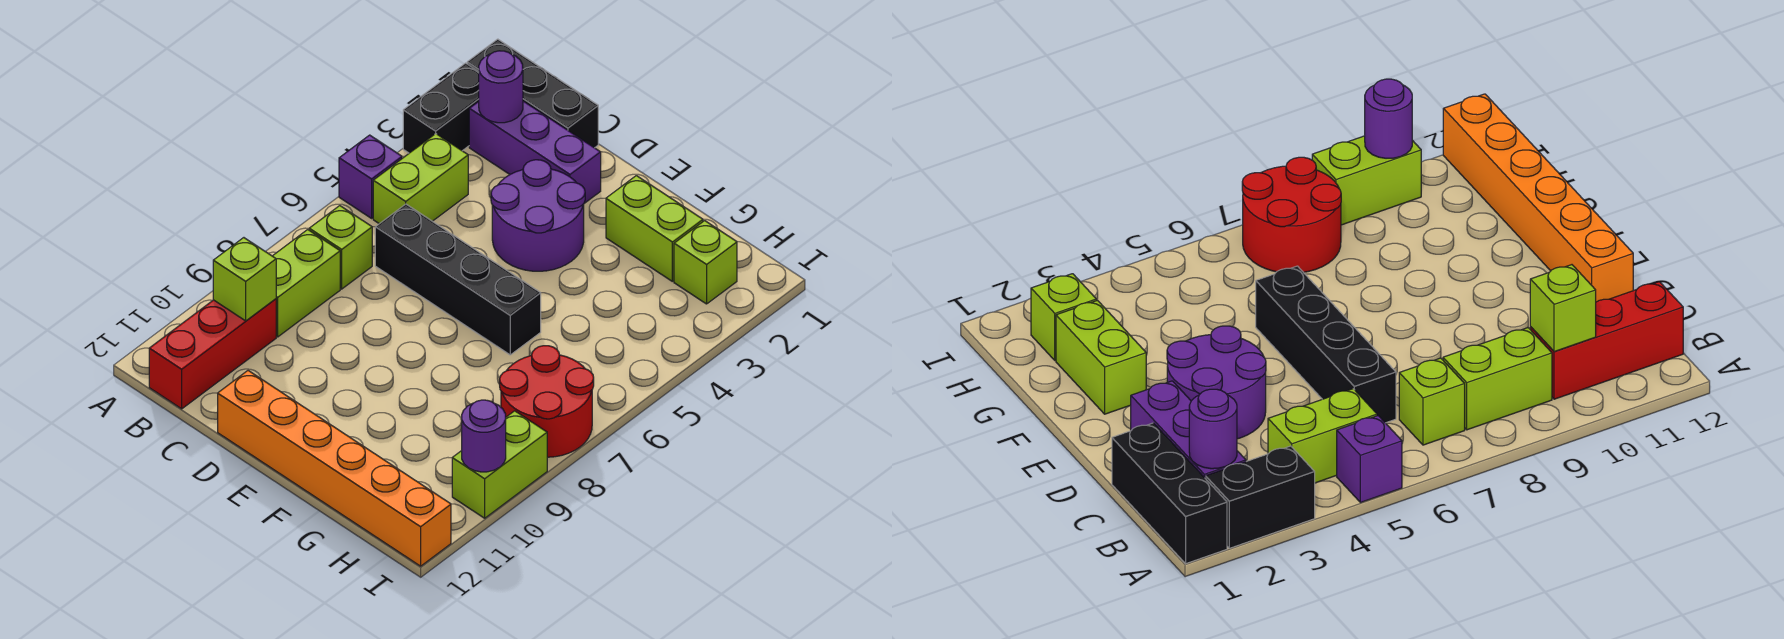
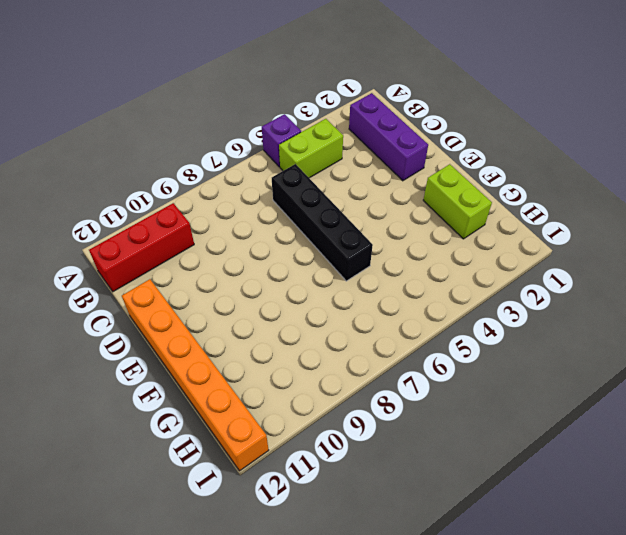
none -> black 1x3 brick [467,39,598,148]
none -> black 1x2 brick [403,63,479,153]
none -> lime 1x1 brick [309,206,372,289]

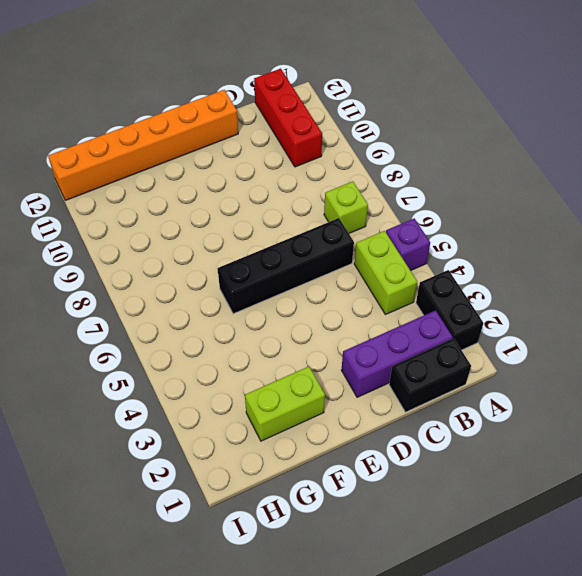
black 1x2 brick [389,338,471,412] -> black 1x3 brick [467,39,598,148]
none -> lime 1x2 brick [273,230,340,337]
none -> purple 2x2 round brick [491,160,585,271]
none -> lime 1x1 brick [674,221,737,304]

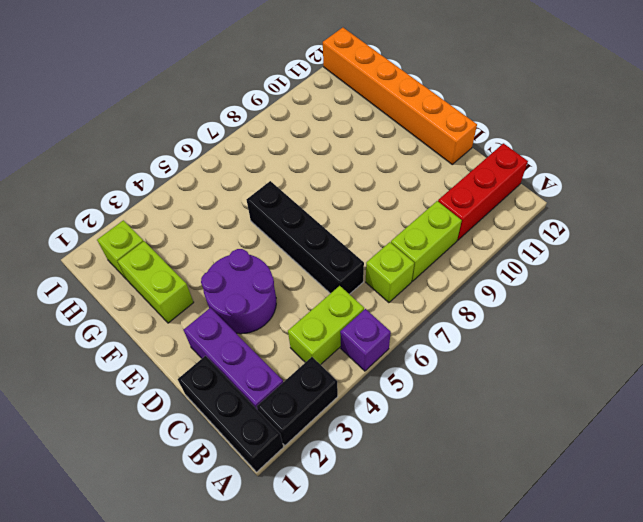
none -> red 2x2 round brick [500,346,594,457]
none -> lime 1x2 brick [452,411,547,518]
none -> purple 1x1 round brick [479,51,523,123]

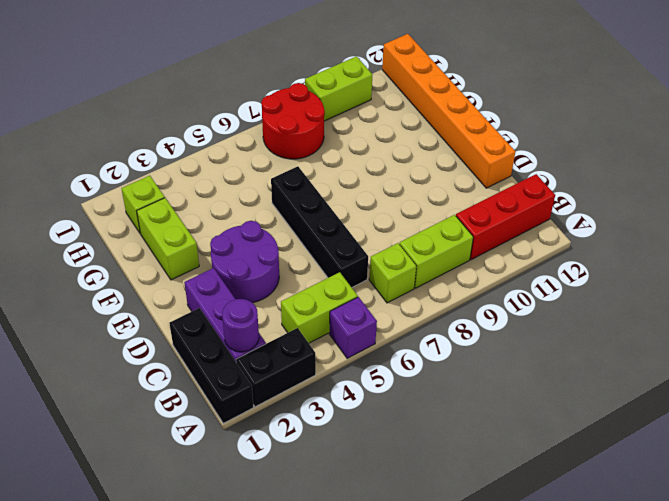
none -> lime 1x1 brick [213,238,276,321]
none -> purple 1x1 round brick [462,400,506,472]

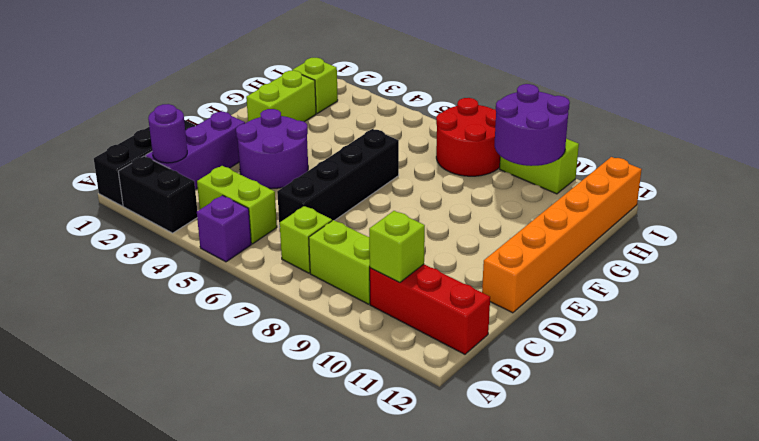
purple 2x2 round brick [495,84,570,166] -> purple 1x1 round brick [462,400,506,472]

